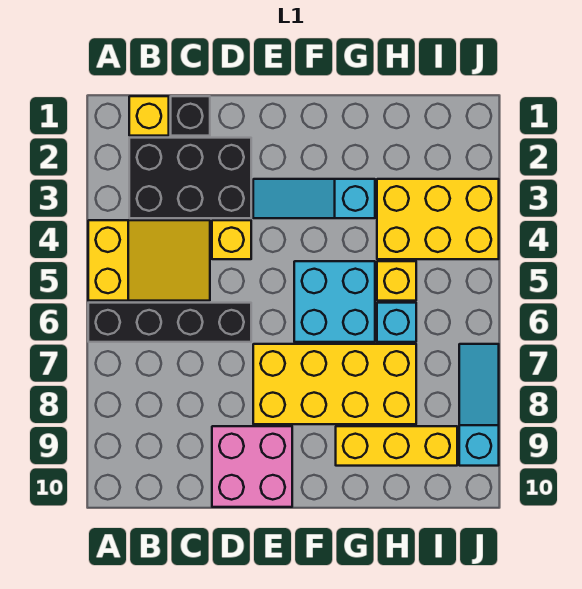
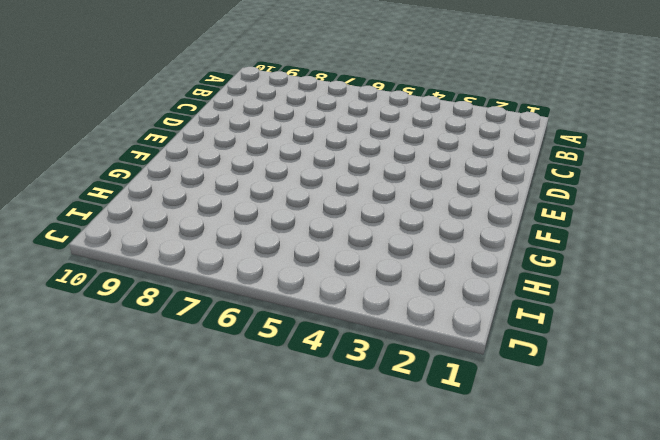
none -> yellow 2x3 slope [88,220,210,301]
none -> black 1x4 brick [88,303,251,342]
none -> yellow 1x1 brick [129,96,169,136]

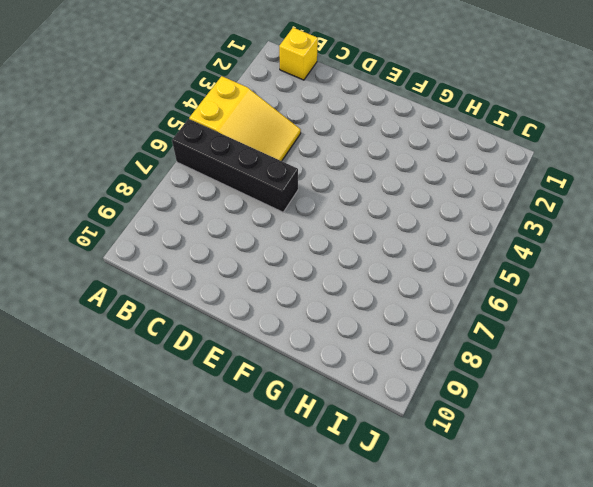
none -> black 2x3 brick [129,138,251,218]
none -> black 1x1 brick [171,96,210,136]
none -> yellow 1x1 brick [212,220,251,259]

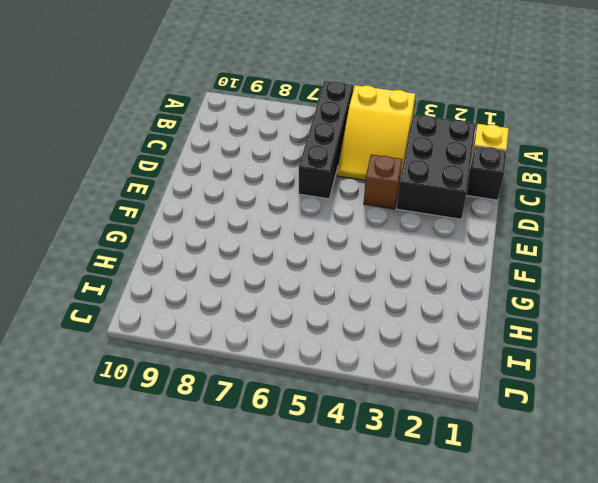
brown 1x1 brick [364,154,402,209] -> yellow 1x1 brick [212,220,251,259]
none -> pink 2x2 brick [212,426,292,507]
none -> cyan 1x3 slope [253,179,375,218]
none -> yellow 2x4 brick [253,344,416,424]

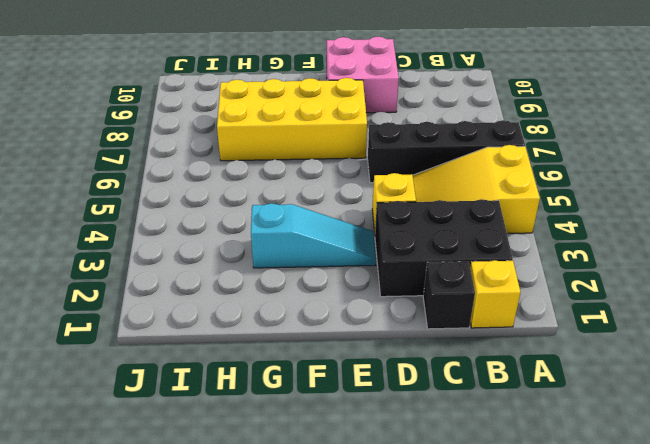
none -> cyan 2x2 brick [294,261,375,342]
none -> yellow 1x3 brick [336,426,457,466]
none -> yellow 2x3 brick [377,179,499,259]

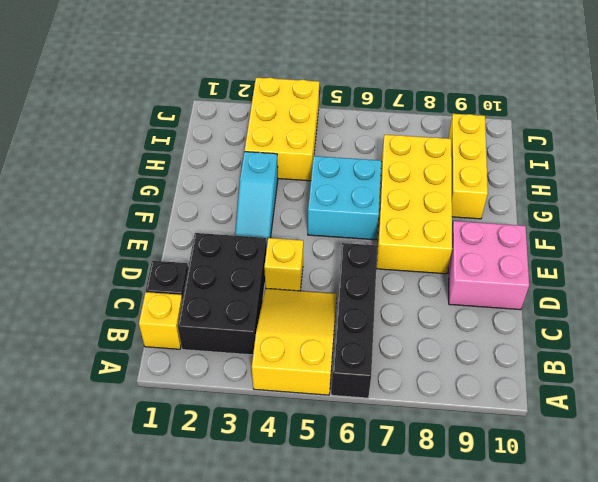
none -> yellow 1x1 brick [377,261,416,301]
none -> cyan 1x1 brick [377,303,416,342]
none -> cyan 1x3 slope [459,344,499,466]

